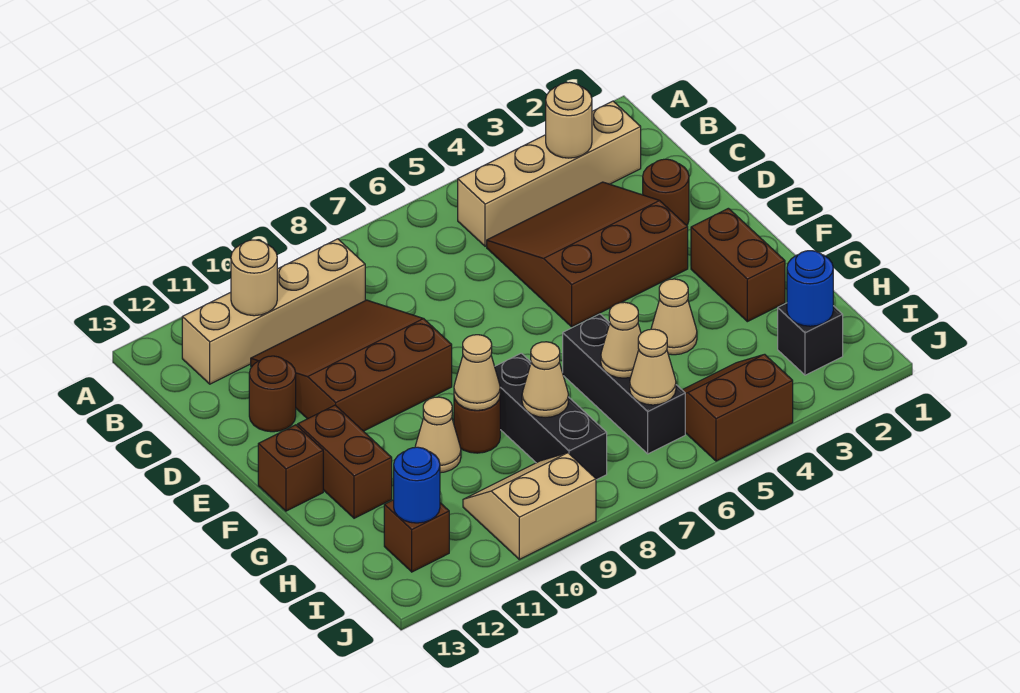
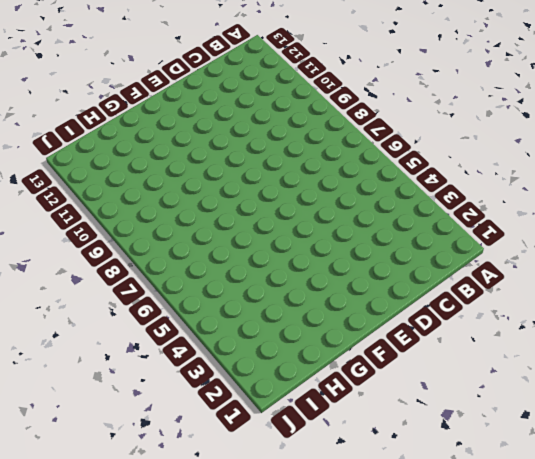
none -> tan 1x4 brick [458,101,641,246]
none -> tan 1x4 brick [182,239,365,384]
none -> brown 3x3 slope [487,182,688,327]

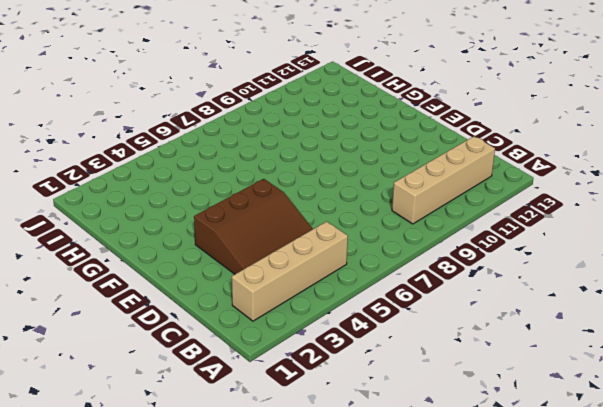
none -> brown 3x3 slope [251,300,452,431]
none -> brown 1x1 round brick [643,159,689,225]
none -> brown 1x1 round brick [249,356,296,432]

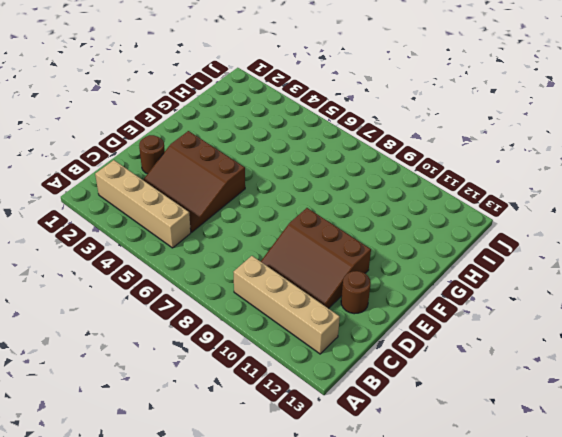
none -> brown 1x2 brick [691,208,785,322]
none -> brown 1x2 brick [298,405,392,518]
none -> brown 1x1 brick [258,425,323,511]

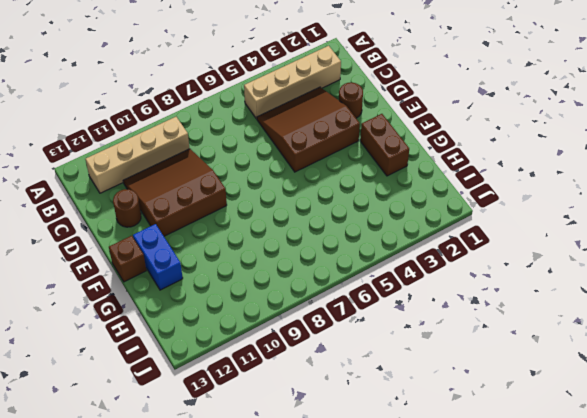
blue 1x2 brick [133,224,183,290] -> brown 1x2 brick [298,405,392,518]
none -> tan 1x1 cone [651,279,697,355]
none -> black 1x3 brick [563,314,685,454]
none -> black 1x3 brick [495,353,607,480]

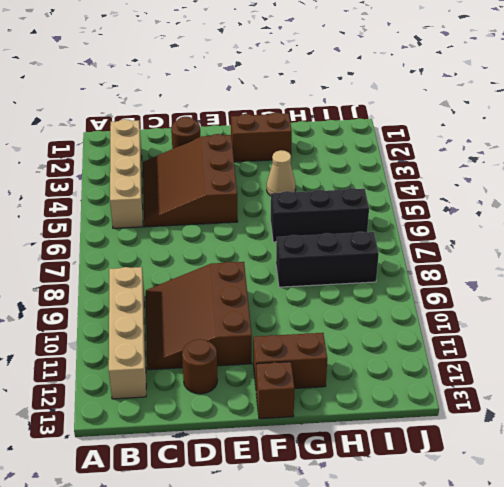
none -> brown 1x1 round brick [454,398,500,453]
none -> tan 1x1 cone [415,397,461,473]
none -> black 1x1 brick [778,303,843,375]

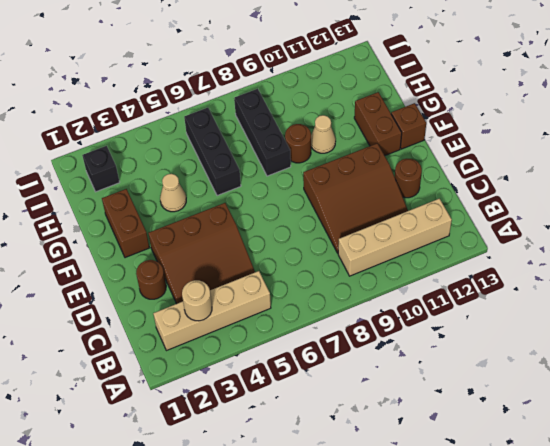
none -> brown 2x2 slope [683,354,793,461]
none -> tan 2x2 slope [463,453,596,559]
none -> brown 1x1 brick [384,500,449,572]

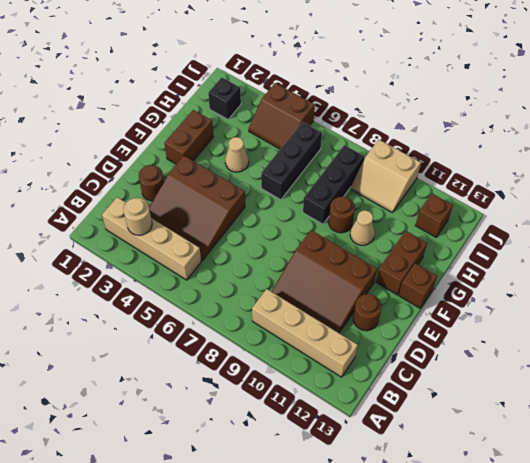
none -> tan 1x1 round brick [231,240,277,316]
none -> tan 1x1 cone [454,335,500,410]
none -> tan 1x1 cone [601,302,641,378]

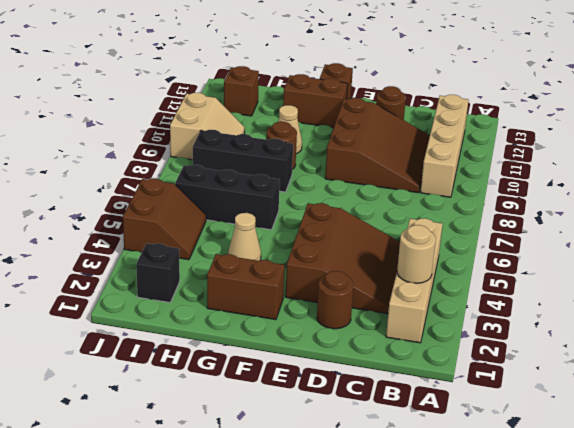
none -> tan 1x1 round brick [231,240,277,316]
none -> tan 1x1 cone [454,335,500,410]
none -> tan 1x1 cone [601,302,641,378]

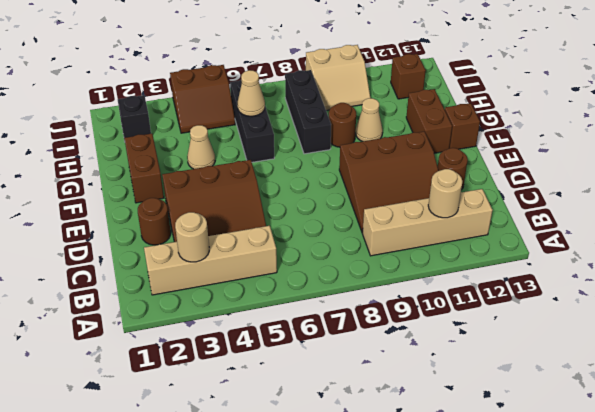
none -> tan 1x1 cone [454,335,500,410]
none -> tan 1x1 cone [522,342,568,418]
none -> blue 1x1 round brick [787,251,833,326]

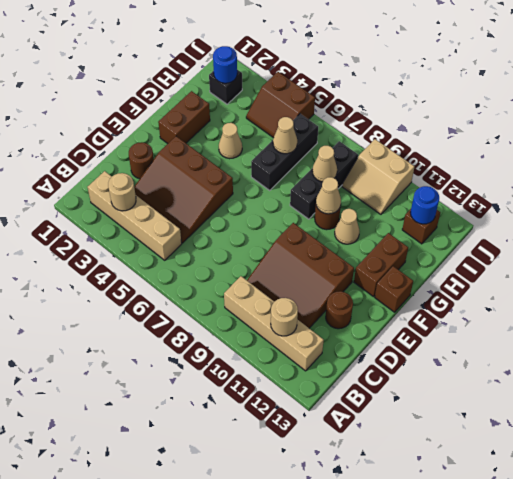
none -> tan 1x1 cone [630,329,676,405]

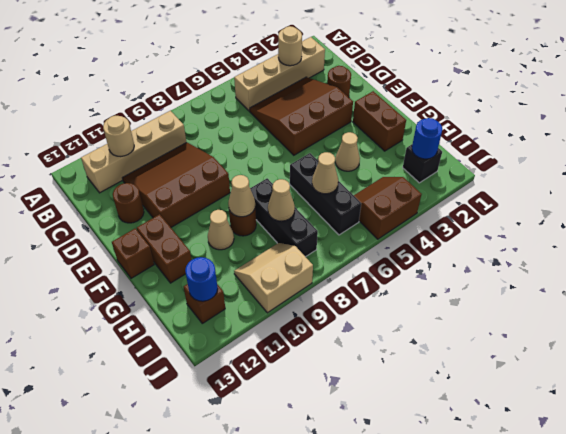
none -> tan 1x1 cone [630,329,676,405]

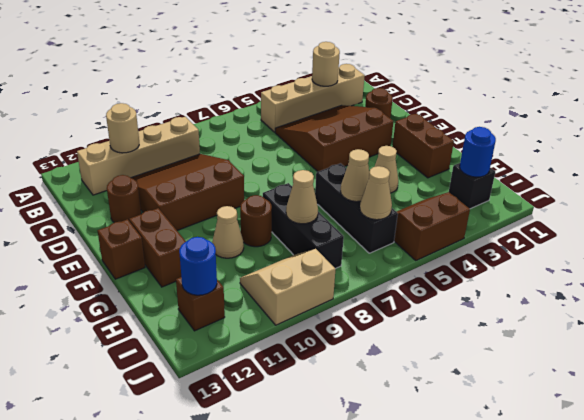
none -> tan 1x1 cone [454,335,500,410]

